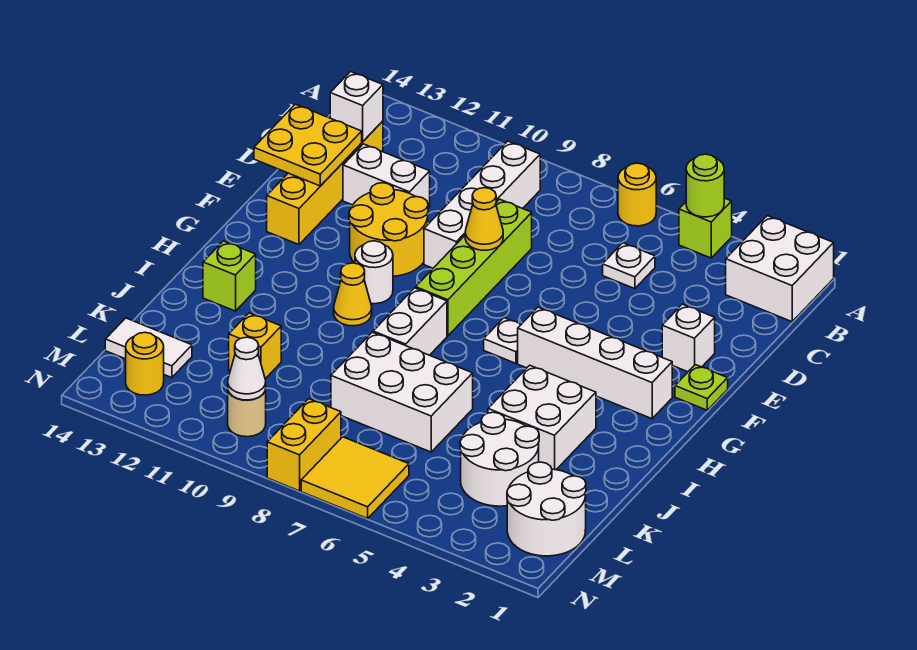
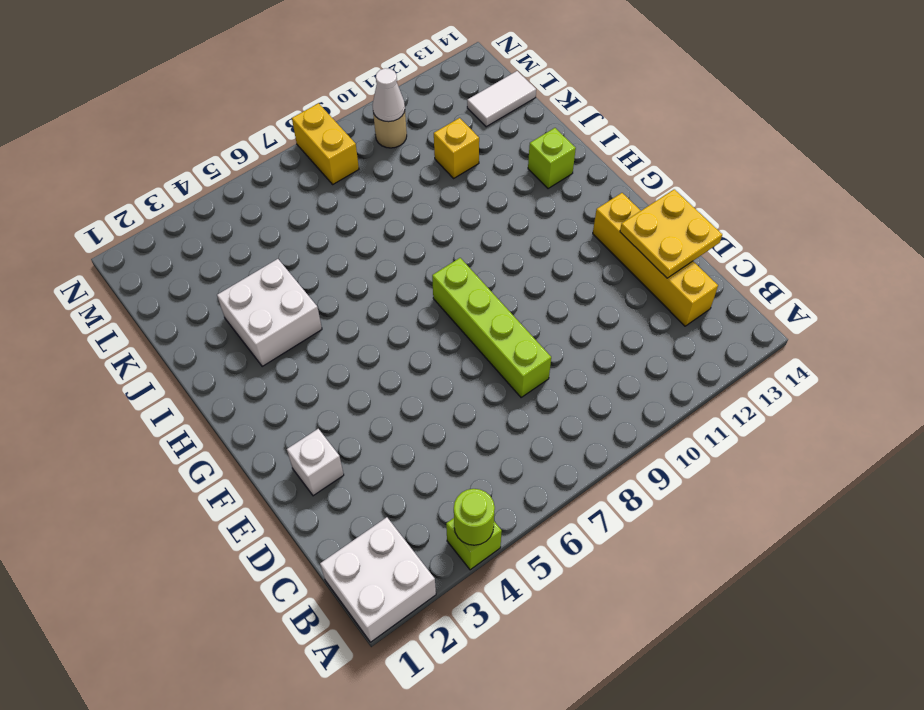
none -> yellow 1x1 round brick [618,163,656,226]
none -> white 1x4 brick [424,141,540,268]
none -> white 1x1 plate [603,243,655,289]
none -> white 1x2 brick [343,144,430,208]

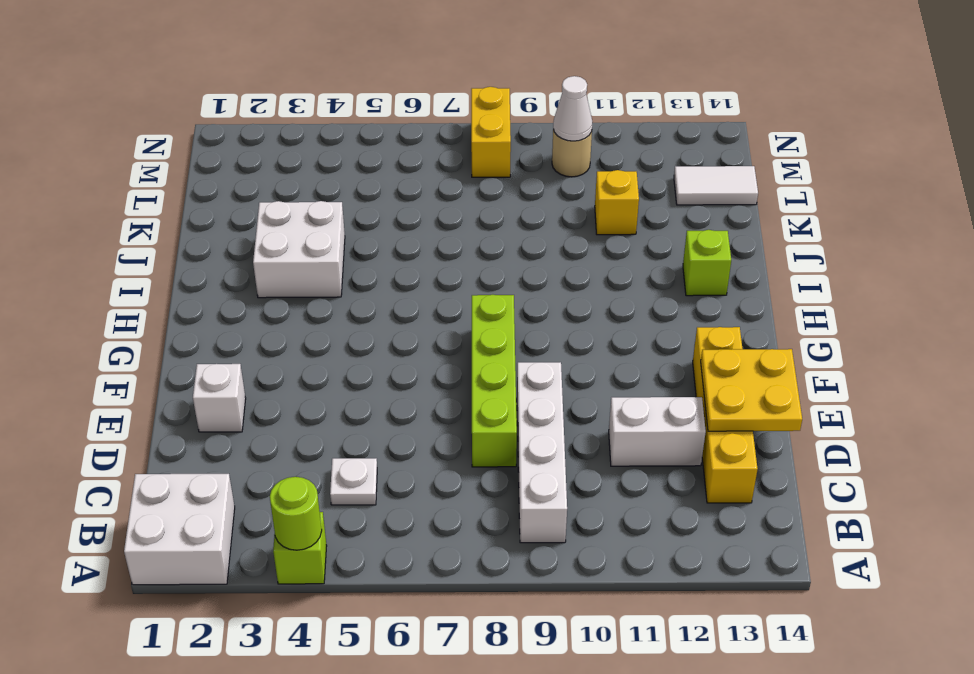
none -> yellow 1x1 round brick [618,163,656,226]
none -> yellow 2x2 round brick [349,183,428,276]
none -> lime 1x1 plate [675,365,728,410]
none -> white 1x4 brick [518,307,672,419]

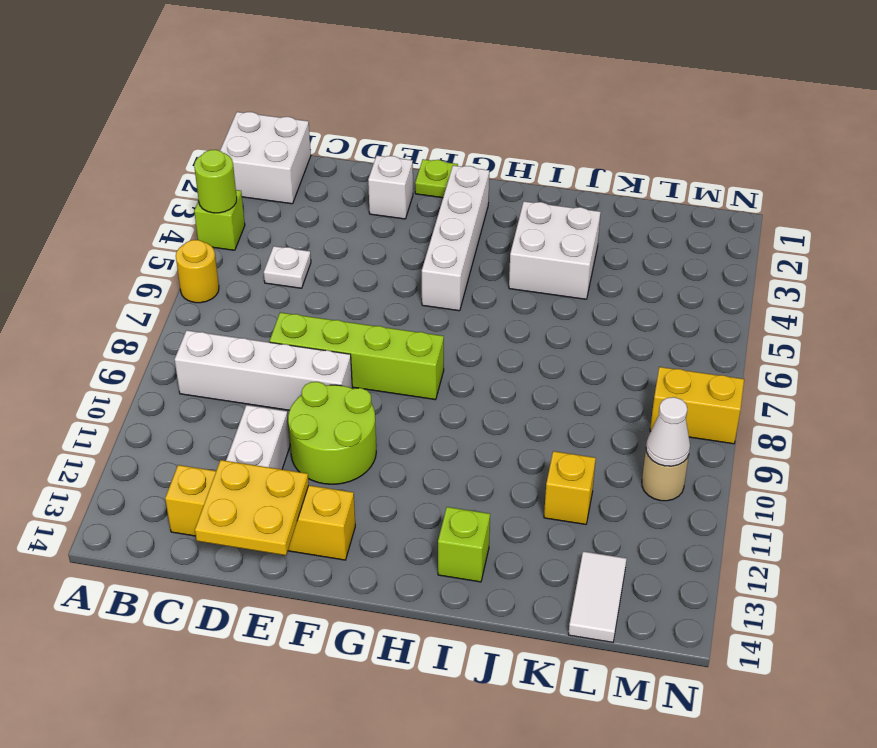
lime 2x2 round brick [288,382,376,484] -> yellow 2x2 round brick [349,183,428,276]
none -> white 1x1 plate [484,318,521,363]
none -> white 1x1 round brick [355,241,393,304]
none -> white 1x2 brick [373,288,447,355]
none -> yellow 1x1 cone [334,263,372,326]

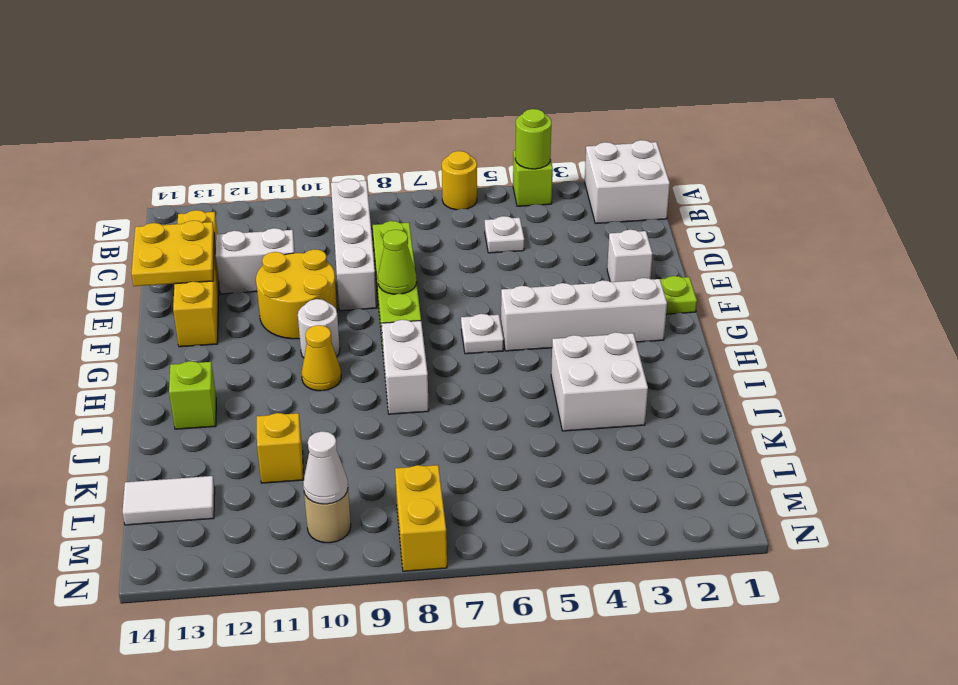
lime 1x1 cone [378,230,417,294] -> none
none -> white 2x3 brick [331,332,473,452]
none -> white 2x2 round brick [460,412,539,506]
none -> white 2x2 round brick [507,462,586,556]
none -> yellow 2x2 tile [301,437,409,519]

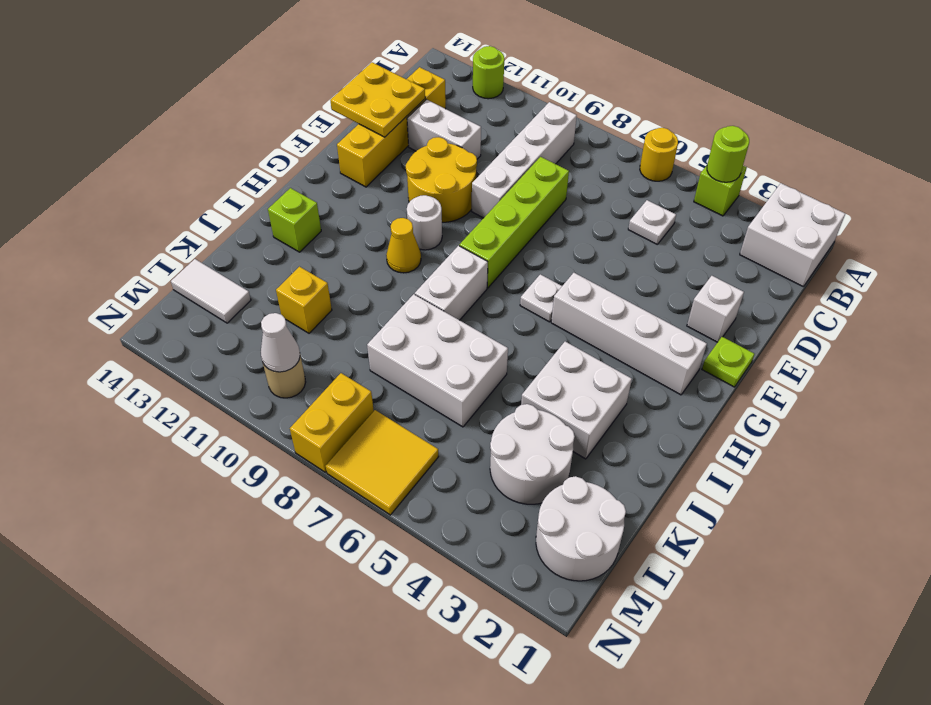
lime 1x1 round brick [473,46,504,99] -> none
none -> yellow 1x1 round brick [126,332,164,395]
none -> white 1x1 brick [330,72,383,142]
none -> yellow 1x1 cone [465,188,503,250]

